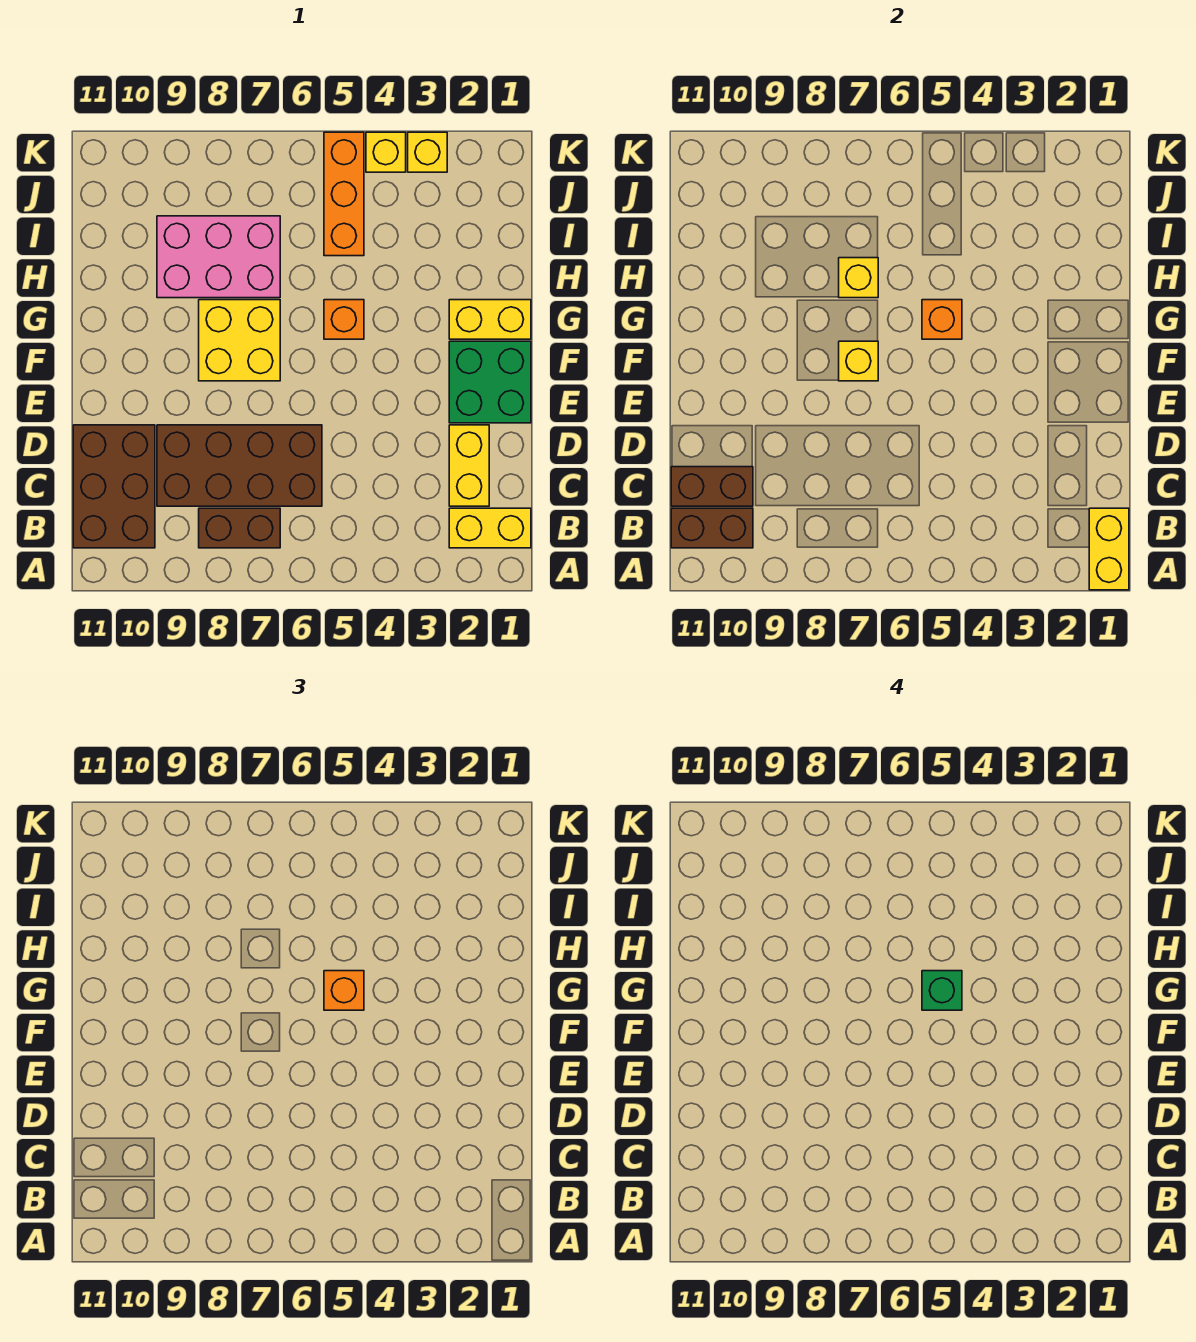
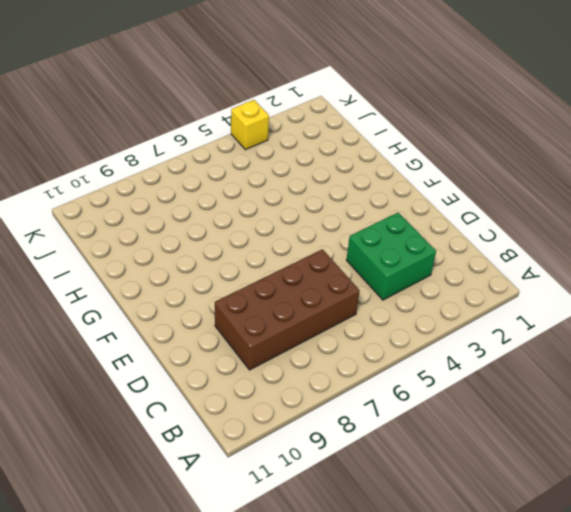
green 2x2 brick [346,213,436,300] -> green 2x2 brick moved to [449,341,531,423]
none -> yellow 1x2 brick [449,508,531,548]
none -> brown 1x2 brick [199,508,280,548]
none -> brown 2x3 brick [73,425,155,548]

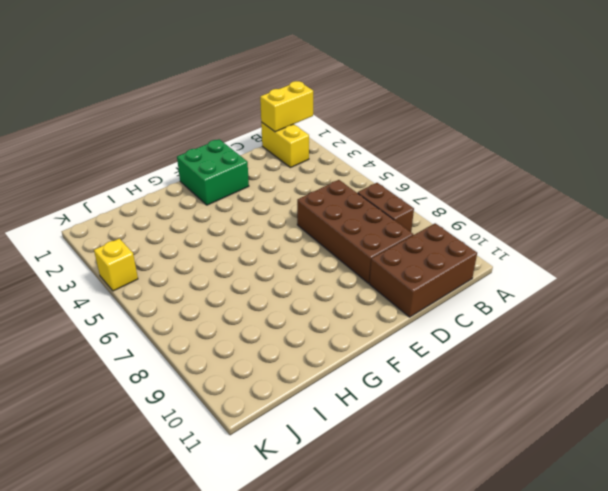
none -> yellow 1x2 brick [449,425,489,506]
none -> yellow 2x2 brick [199,300,280,381]
none -> yellow 1x2 brick [449,300,531,339]

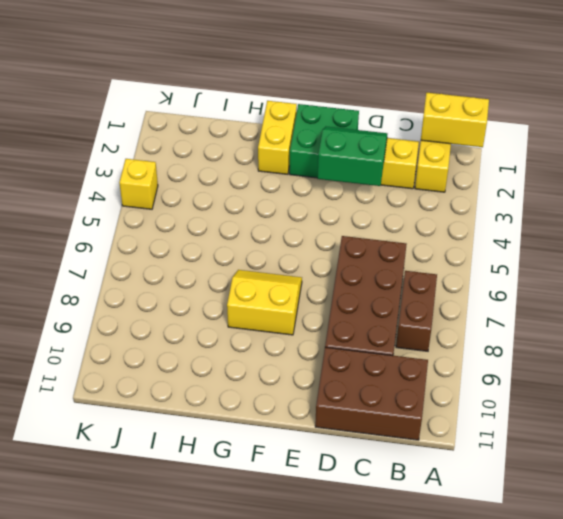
green 2x2 slope [317,127,387,186] -> none
yellow 2x2 slope [227,270,302,335] -> yellow 2x2 brick [199,300,280,381]
none -> orange 1x1 brick [324,300,364,339]
none -> pink 2x3 brick [157,216,280,298]
none -> orange 1x3 brick [324,132,364,256]

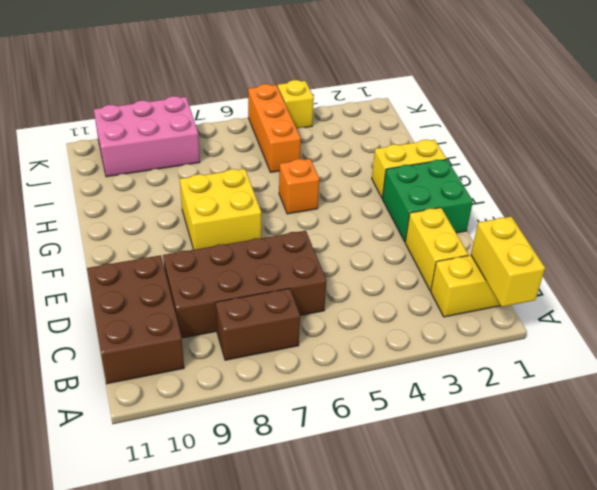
pink 2x3 brick [94,96,200,177] -> pink 2x3 brick moved to [157,216,280,298]
none -> yellow 1x1 brick [408,132,447,172]
none -> brown 1x2 brick [671,508,753,548]
none -> brown 1x2 brick [671,467,753,506]

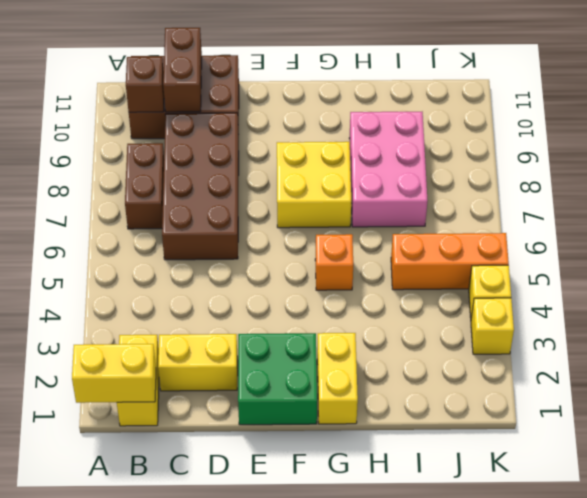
brown 1x1 brick [126,57,164,112] -> brown 1x2 brick [671,508,753,548]
none -> yellow 1x1 brick [839,341,878,381]
none -> orange 1x1 brick [922,300,962,339]
none -> yellow 1x1 brick [839,258,878,298]

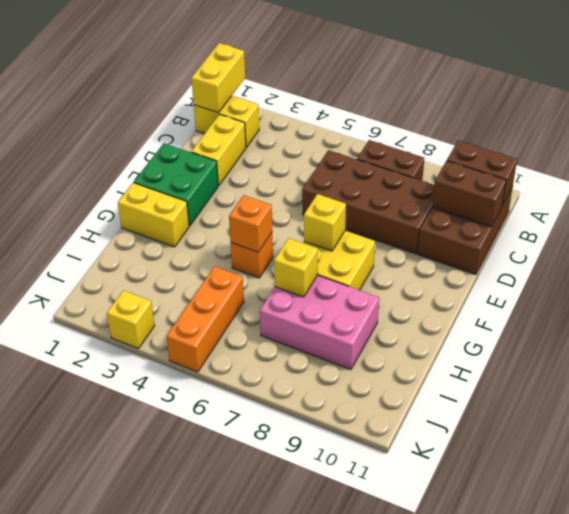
none -> yellow 1x1 brick [366,132,406,172]
none -> orange 1x1 brick [324,971,364,1010]
none -> green 1x1 brick [922,971,962,1010]

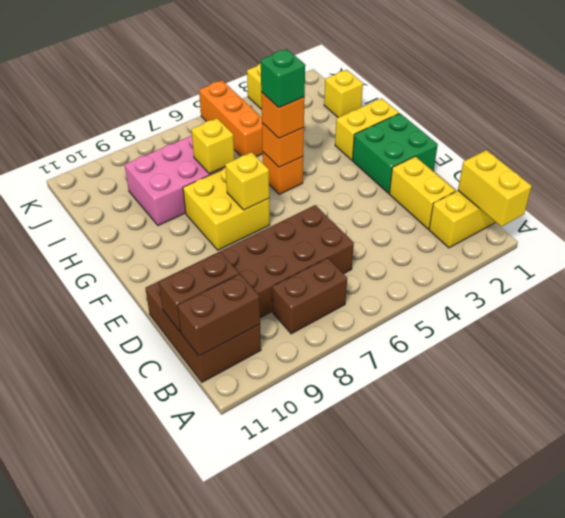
yellow 1x1 brick [324,70,363,118] -> yellow 1x1 brick moved to [366,132,406,172]

